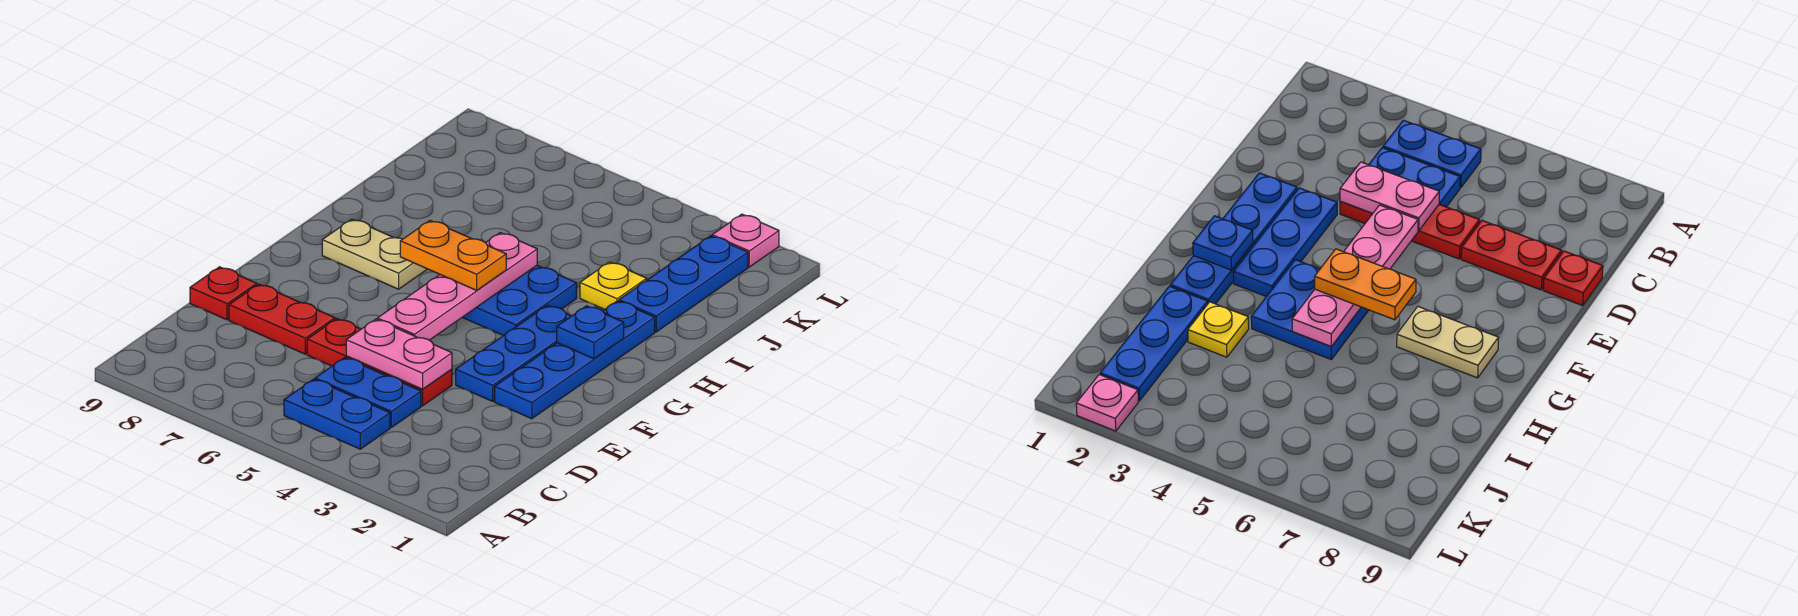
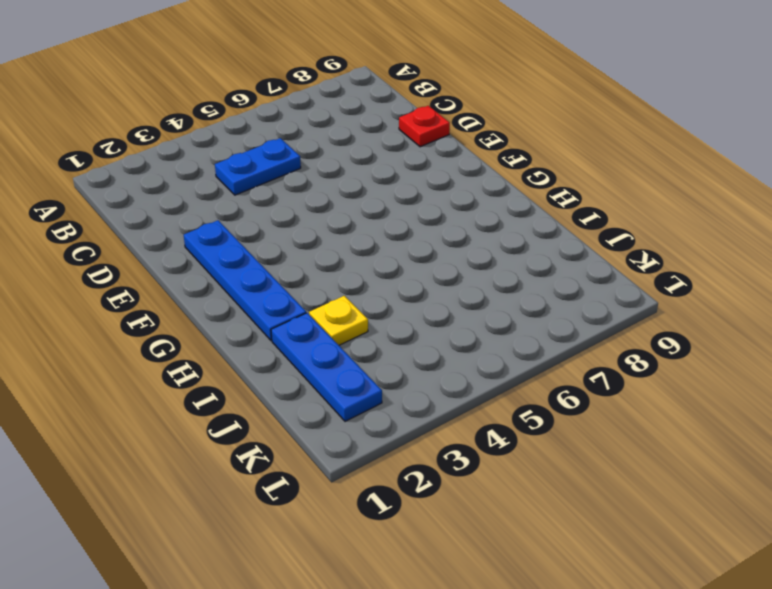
none -> blue 1x2 plate [284,379,390,449]
none -> red 1x3 plate [307,319,452,406]
none -> red 1x2 plate [229,284,335,354]

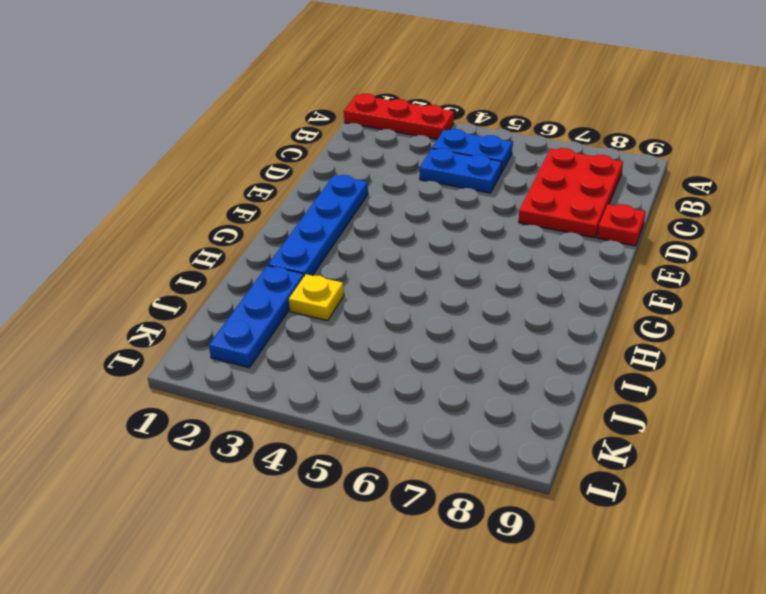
red 1x3 plate [344,94,454,139] -> red 1x3 plate moved to [307,319,452,406]
red 2x3 plate [519,148,623,238] -> red 1x2 plate [229,284,335,354]
none -> blue 1x3 plate [456,305,571,401]
none -> blue 2x2 plate [462,265,577,336]
none -> tan 1x2 plate [322,219,427,289]

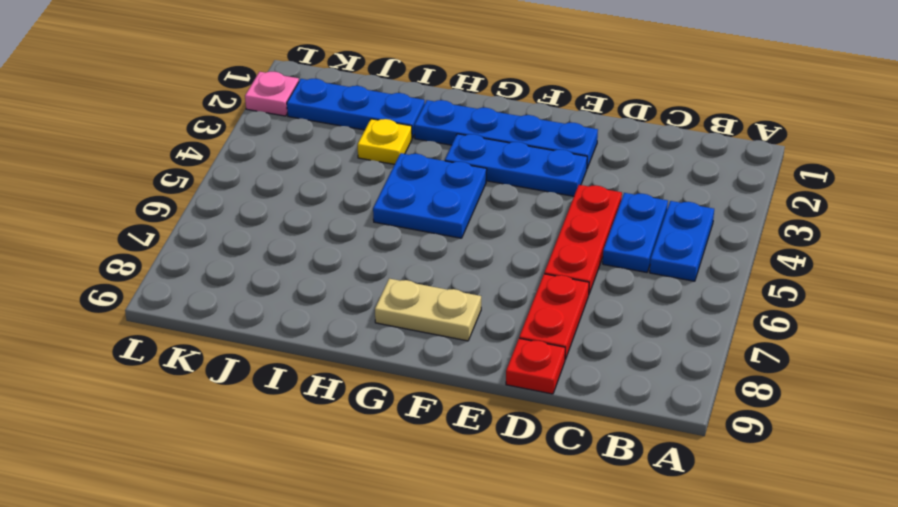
tan 1x2 plate [375,279,481,341] -> tan 1x2 plate turned to [322,219,427,289]
none -> pink 1x2 plate [346,319,452,389]
none -> pink 1x4 plate [377,233,537,340]
none -> blue 1x1 plate [557,306,624,359]

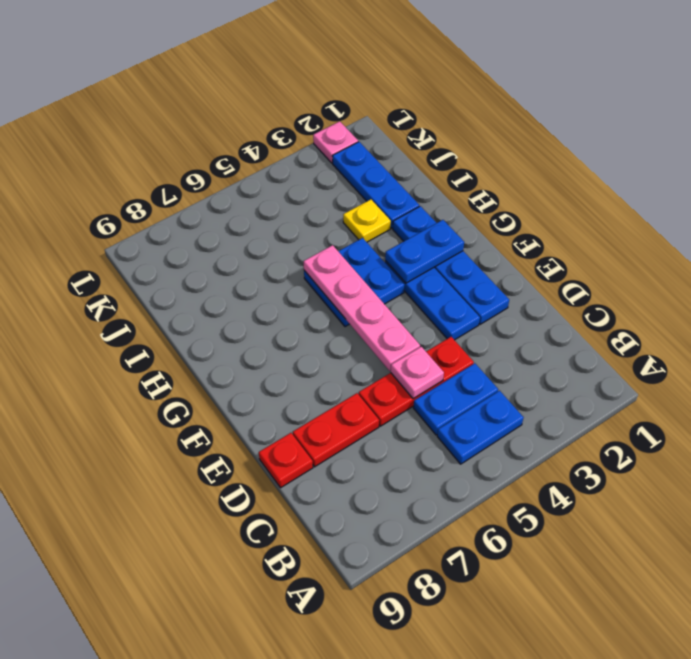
pink 1x1 plate [391,347,444,399] -> pink 1x2 plate [346,319,452,389]
blue 1x2 plate [385,220,464,283] -> blue 1x1 plate [557,306,624,359]
none -> tan 1x2 plate [322,219,427,289]
none -> orange 1x2 plate [400,220,506,290]

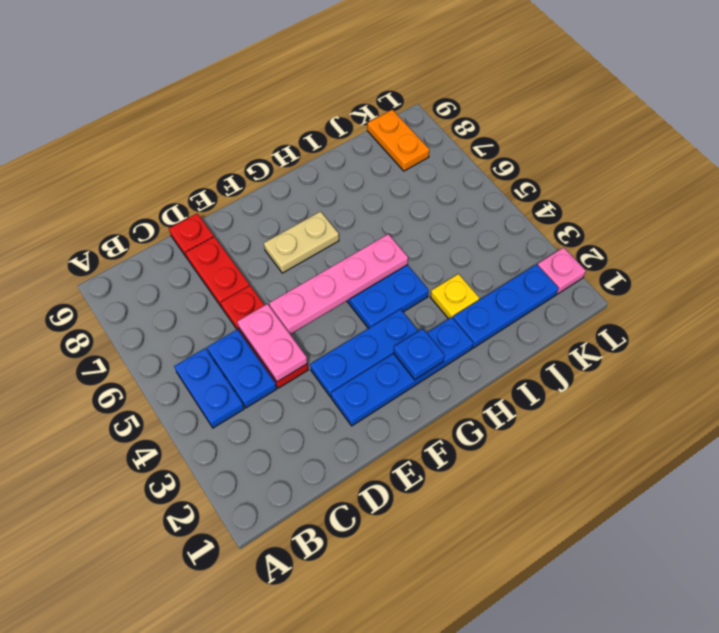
tan 1x2 plate [264,212,339,273] -> tan 1x2 plate turned to [322,219,427,289]
orange 1x2 plate [367,109,430,171] -> orange 1x2 plate moved to [400,220,506,290]

